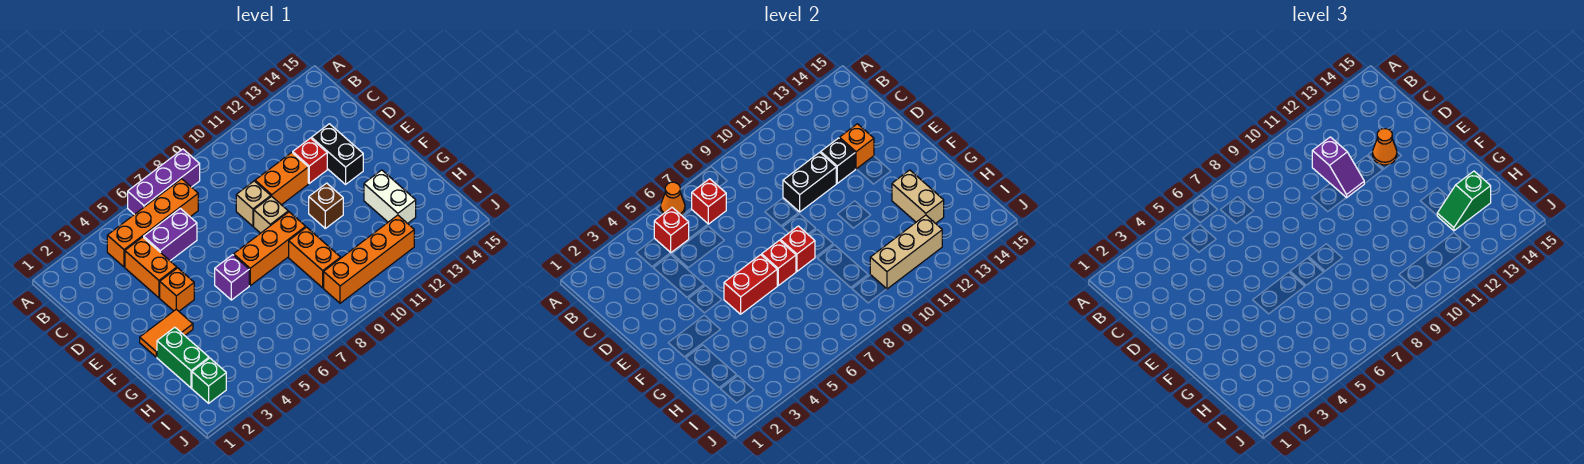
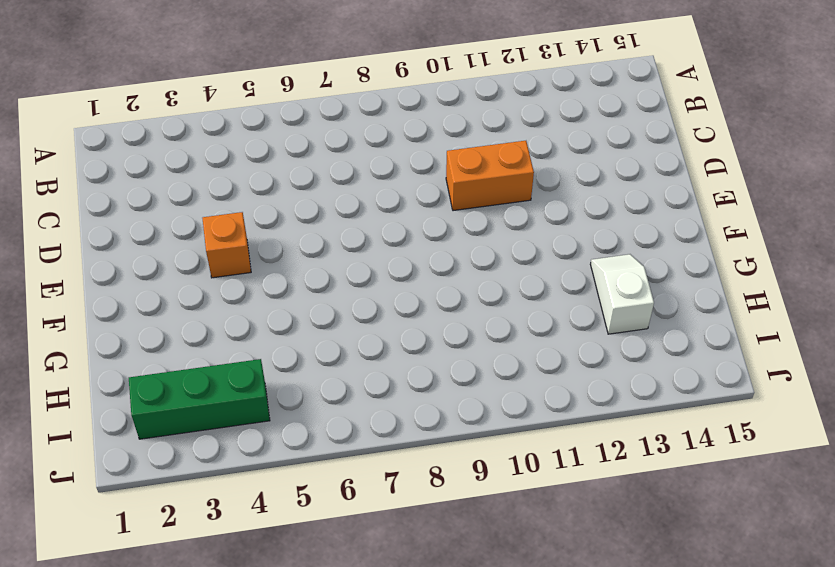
white 1x2 slope [590,254,654,334] -> white 1x2 brick [364,170,416,223]
green 1x3 brick [129,359,270,439] -> green 1x1 brick [192,358,226,403]
none -> purple 1x3 brick [128,149,200,215]
none -> orange 1x4 brick [107,179,198,267]
none -> orange 1x2 brick [125,237,177,298]
none -> purple 1x2 brick [144,208,197,261]

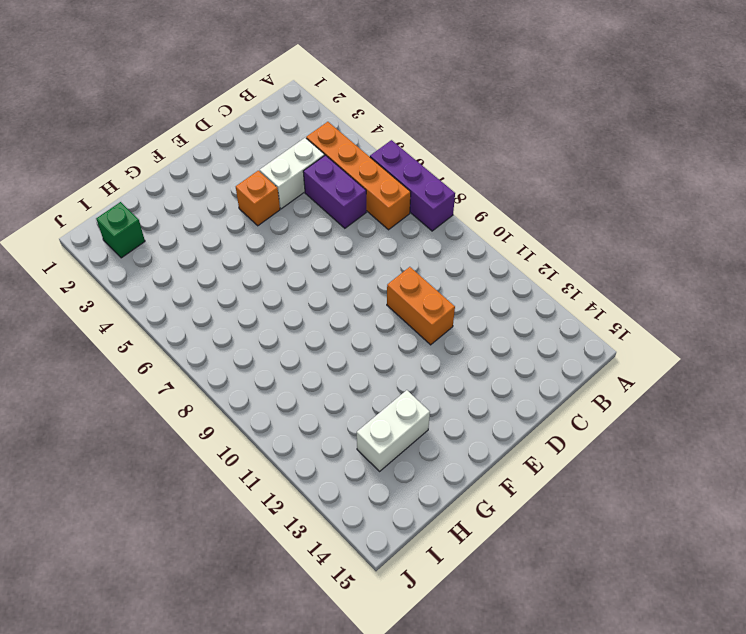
white 1x2 brick [260,138,325,209] -> orange 1x2 brick [125,237,177,298]
none -> tan 1x1 brick [236,181,271,226]
none -> red 1x1 brick [293,138,327,183]
none -> black 1x2 brick [311,124,363,184]
none -> tan 1x1 brick [254,196,288,233]

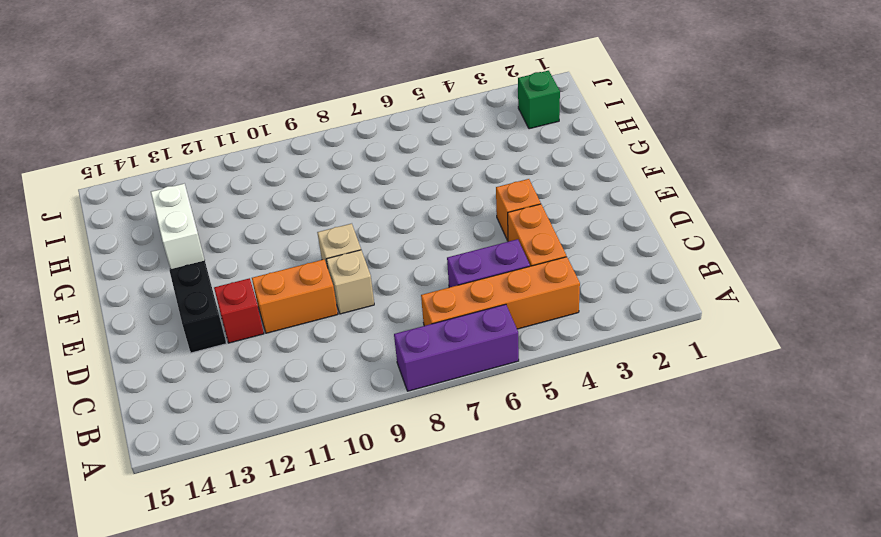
none -> orange 1x2 tile [140,309,193,357]
none -> purple 1x1 brick [215,255,249,300]
none -> orange 1x3 brick [234,212,306,286]
none -> brown 1x1 brick [309,183,343,228]

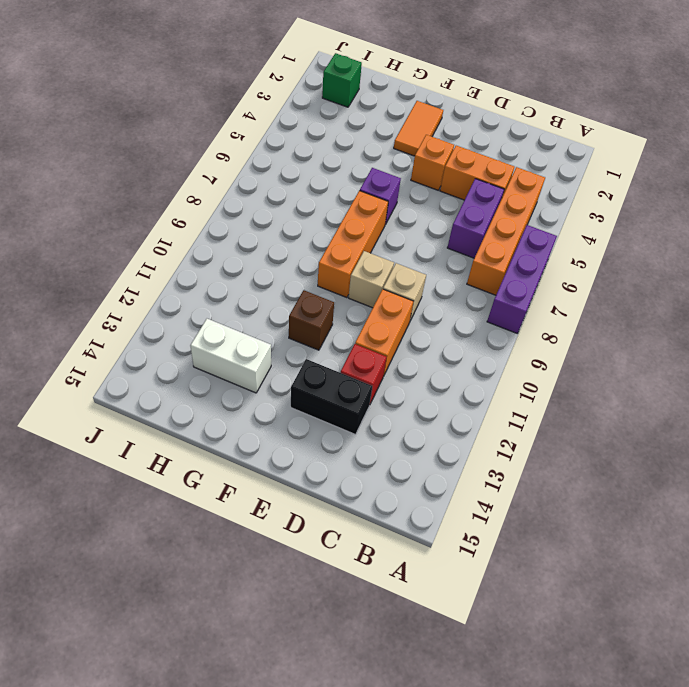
none -> green 1x2 brick [157,327,209,388]
none -> orange 1x2 brick [289,227,341,288]
none -> orange 1x4 brick [324,215,414,303]
none -> orange 1x1 cone [661,182,685,215]

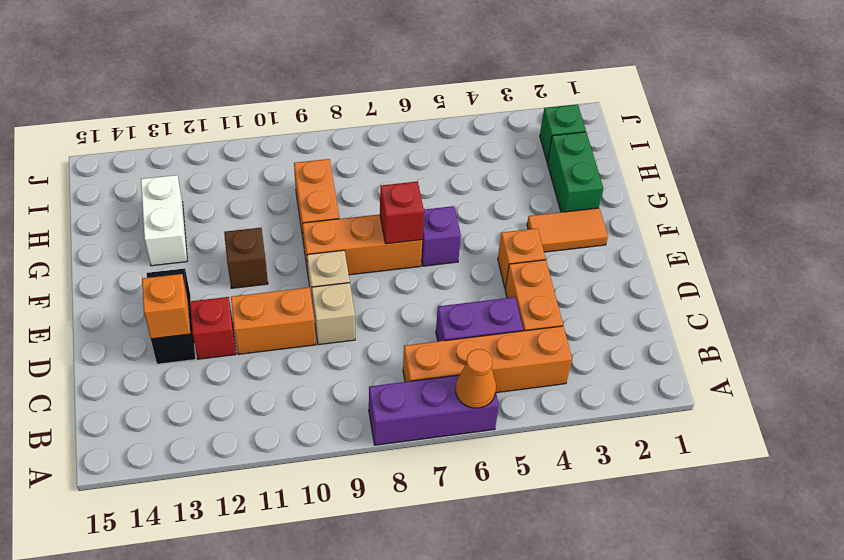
none -> orange 1x4 brick [324,215,414,303]
none -> red 1x1 brick [654,208,689,253]
none -> red 1x1 brick [692,179,726,224]
none -> black 1x2 brick [783,152,836,212]

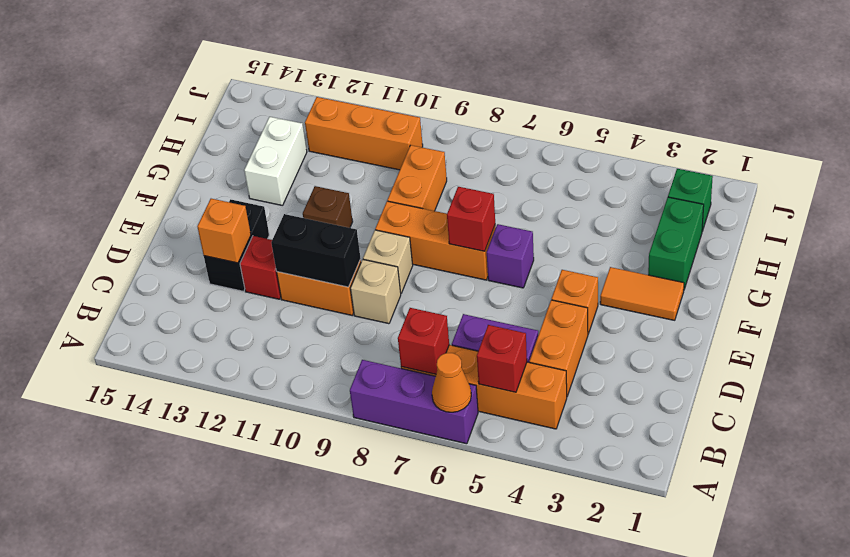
orange 1x3 brick [305,97,423,170] -> orange 1x4 brick [324,215,414,303]
none -> black 1x1 brick [821,138,855,183]
none -> red 1x2 brick [724,255,777,314]
none -> red 1x1 brick [780,226,815,271]
none -> tan 1x2 brick [892,170,944,223]

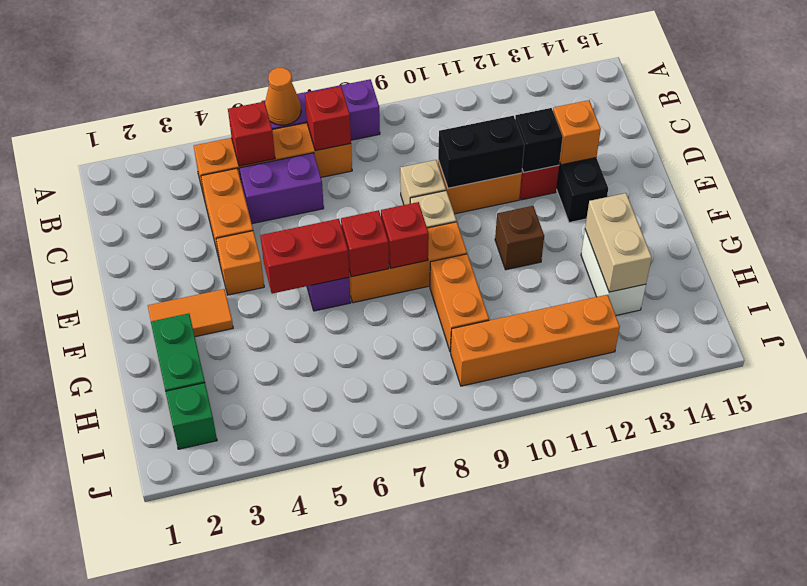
none -> tan 1x3 brick [870,215,942,289]
none -> purple 1x2 slope [1312,137,1364,198]
none -> orange 1x1 cone [1373,129,1397,165]
none -> green 1x2 slope [1437,171,1491,231]

